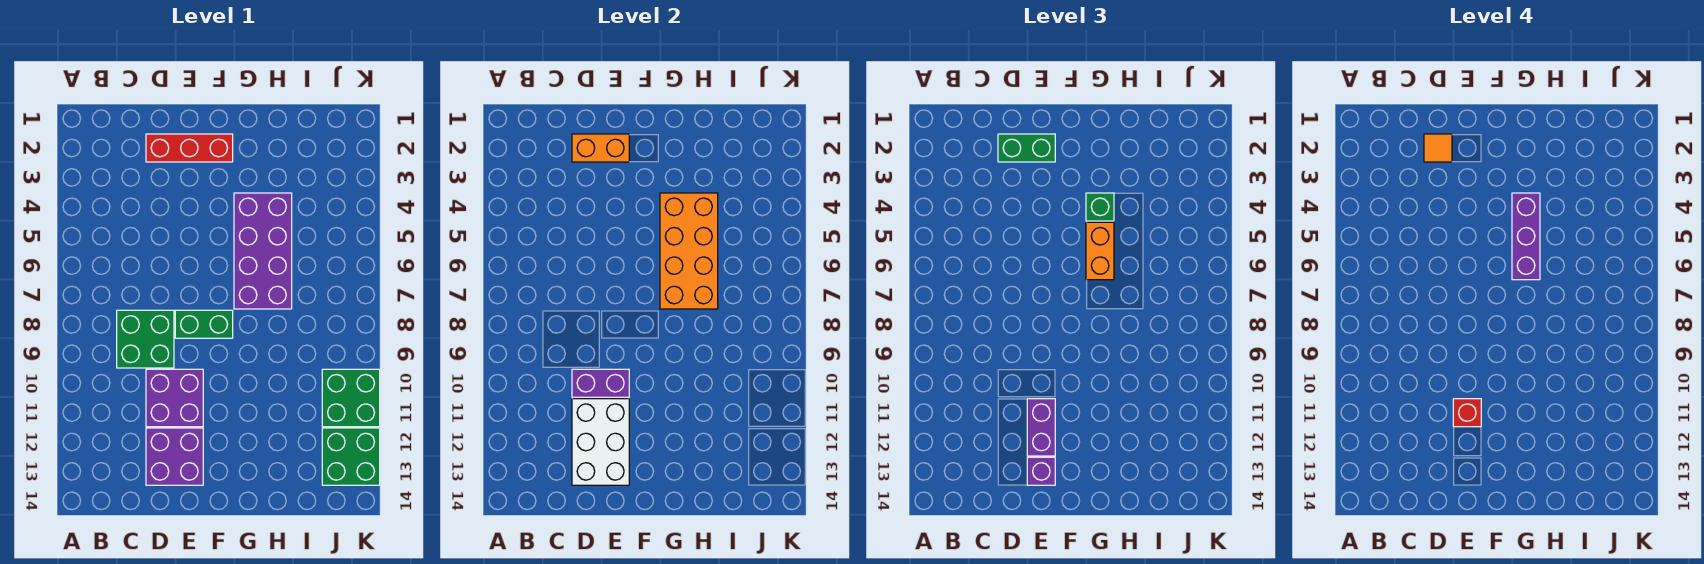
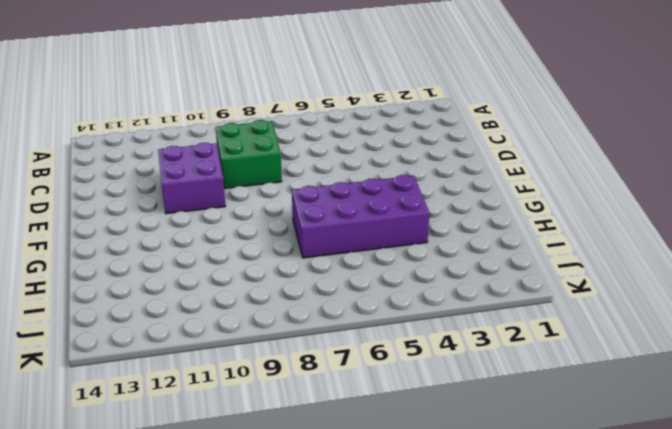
none -> red 1x3 brick [146,134,233,162]
none -> purple 2x2 brick [146,428,203,485]
none -> green 1x2 brick [175,310,233,338]

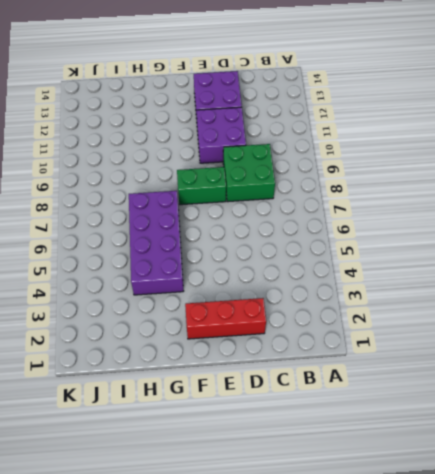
none -> green 2x2 brick [322,369,380,427]
none -> green 2x2 brick [322,428,380,485]
none -> orange 1x2 brick [572,134,629,162]

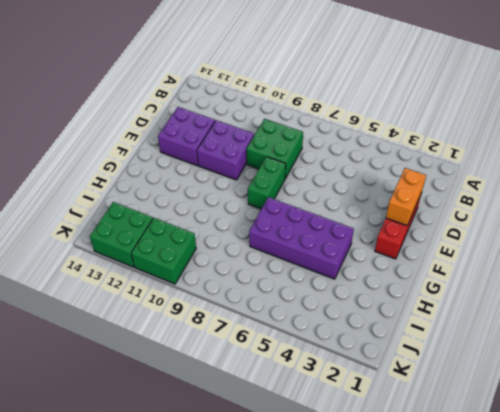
none -> purple 1x2 brick [572,369,629,397]
none -> white 2x3 brick [572,399,629,485]
none -> orange 2x4 brick [660,193,718,309]

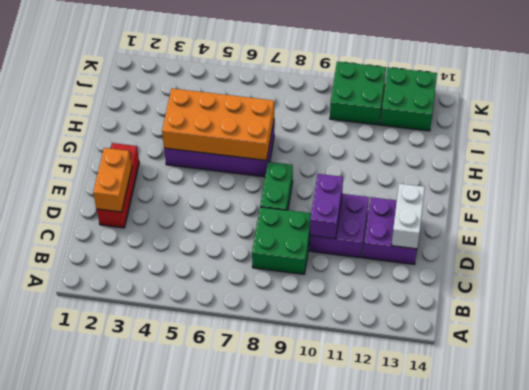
white 1x2 brick [391,184,425,249] -> white 2x3 brick [572,399,629,485]
none -> green 1x2 brick [998,134,1055,162]
none -> purple 1x2 brick [1027,399,1055,456]
none -> purple 1x1 brick [1027,457,1055,485]

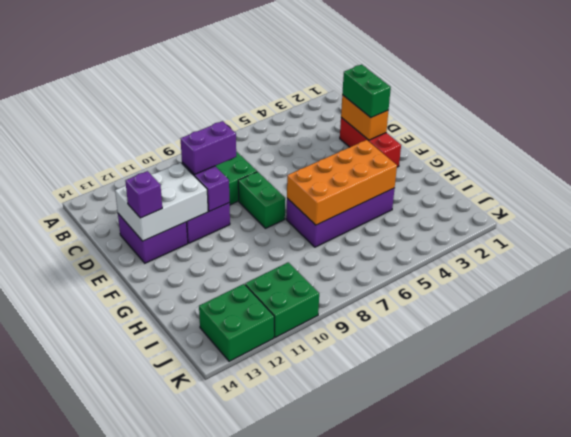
purple 1x2 brick [181,121,236,175] -> purple 1x2 brick moved to [1027,399,1055,456]
none -> green 1x1 brick [1086,193,1114,221]
none -> orange 1x2 brick [1086,222,1114,280]
none -> orange 1x1 tile [1424,134,1452,162]

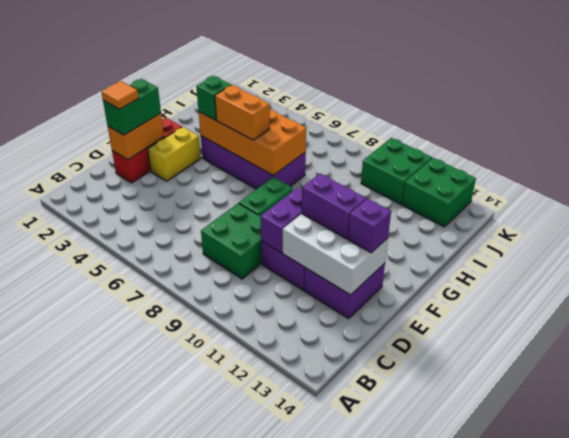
yellow 1x2 brick [148,127,201,181] -> none
none -> red 1x1 brick [1453,399,1481,427]
none -> purple 1x3 brick [1512,193,1540,280]

